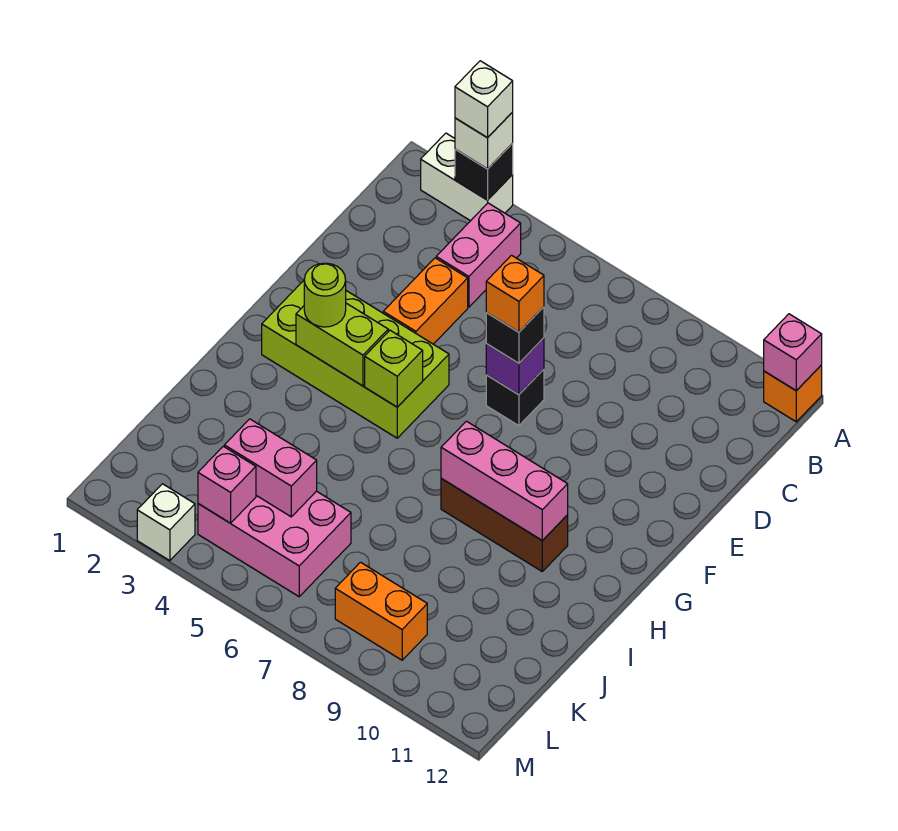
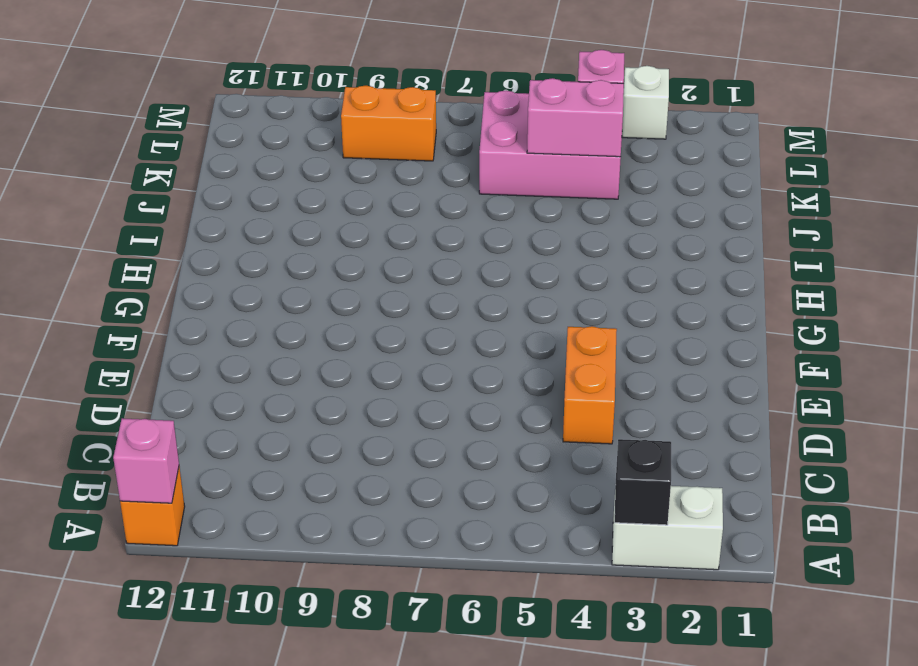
none -> pink 1x2 brick [436,203,521,307]
none -> black 1x1 brick [486,369,544,426]
none -> lime 2x4 brick [262,281,449,438]

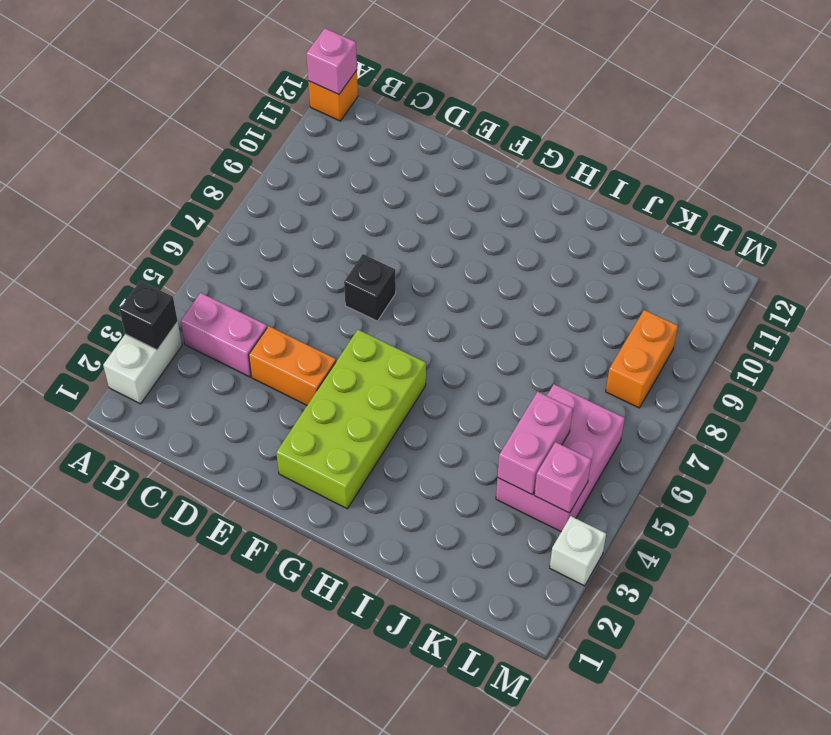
none -> brown 1x3 brick [441,479,568,571]
none -> purple 1x1 brick [486,338,544,395]
none -> lime 1x2 brick [296,303,388,386]

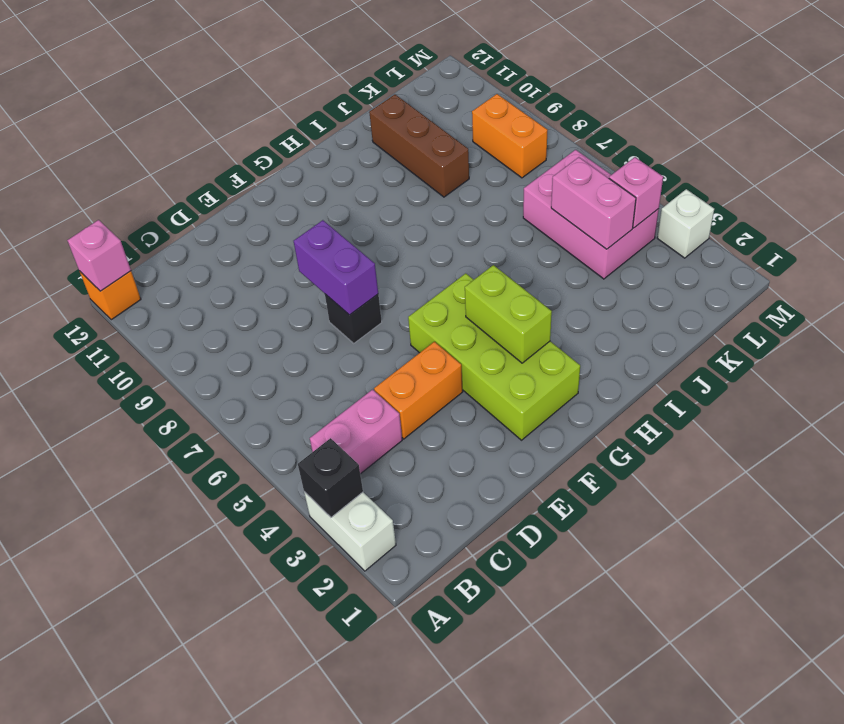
purple 1x2 brick [294,220,378,315] -> purple 1x1 brick [486,338,544,395]
brown 1x3 brick [369,94,469,197] -> brown 1x3 brick moved to [441,479,568,571]
none -> lime 1x1 brick [365,330,423,407]
none -> pink 1x3 brick [441,421,568,541]
none -> white 1x1 brick [455,112,513,169]

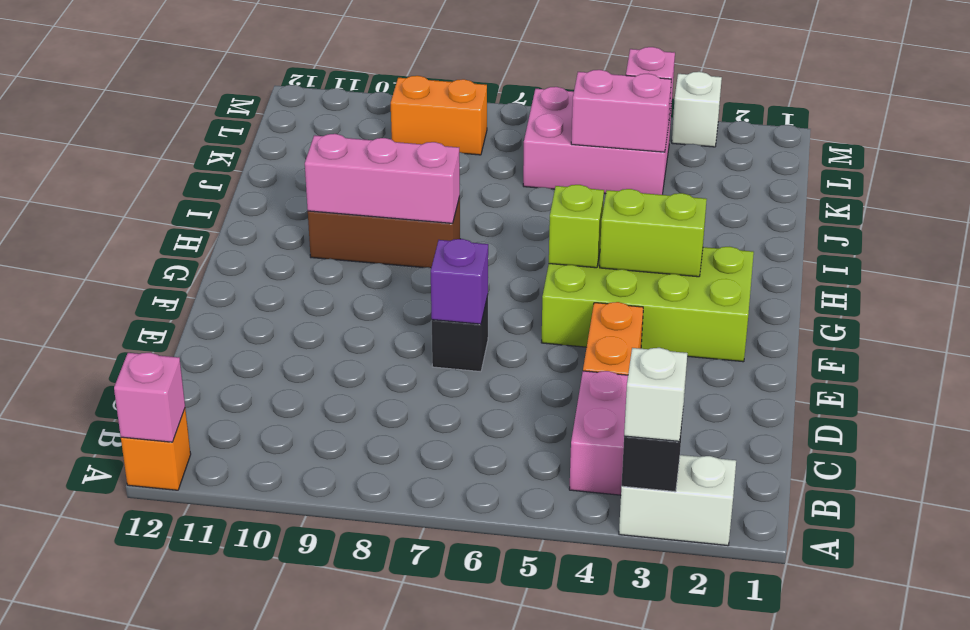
none -> black 1x1 brick [486,307,544,363]
none -> lime 1x1 round brick [304,263,346,327]
none -> white 1x1 brick [455,61,513,138]

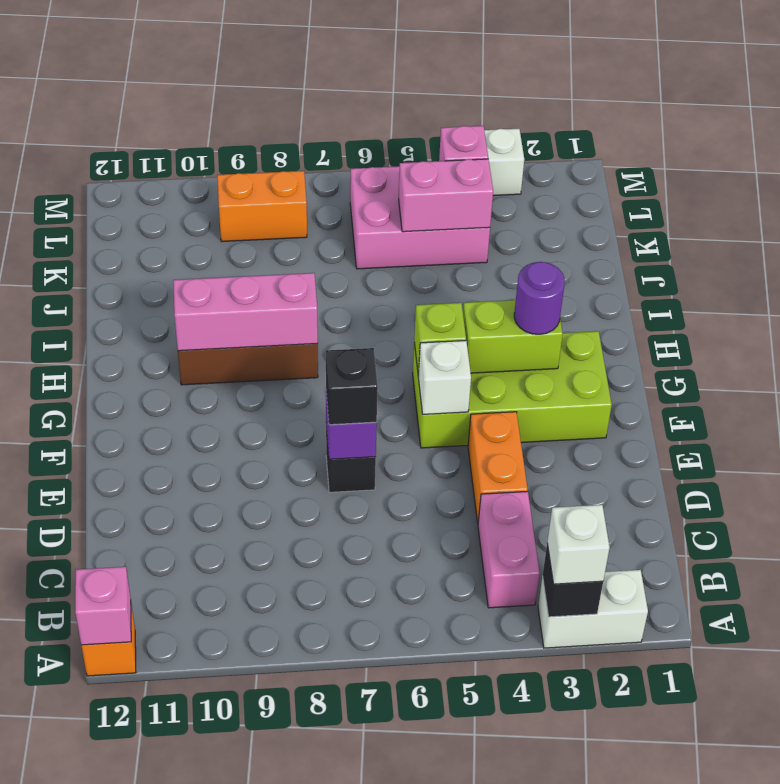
white 1x1 brick [418,341,471,414] -> white 1x1 brick moved to [455,61,513,138]
purple 1x1 round brick [514,262,565,334] -> lime 1x1 round brick [304,263,346,327]
none -> orange 1x1 brick [486,255,544,332]

